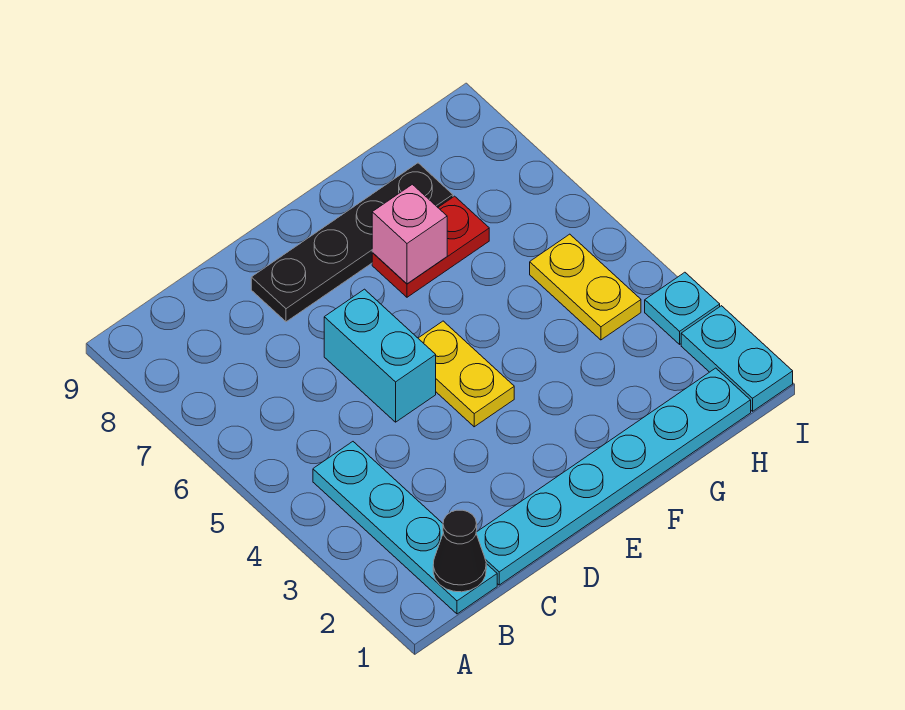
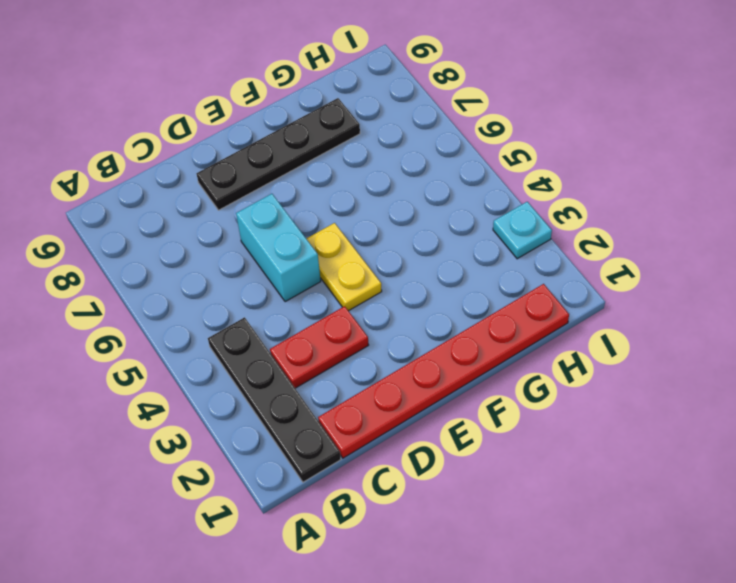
black 1x4 plate [208,317,341,482] -> cyan 1x4 plate [313,442,497,614]
red 1x6 plate [318,284,569,458] -> cyan 1x6 plate [476,368,751,585]
red 1x2 plate [270,306,368,388] -> red 1x2 plate moved to [372,196,489,297]
none -> yellow 1x2 plate [530,234,641,340]
none -> cyan 1x2 plate [681,306,793,411]

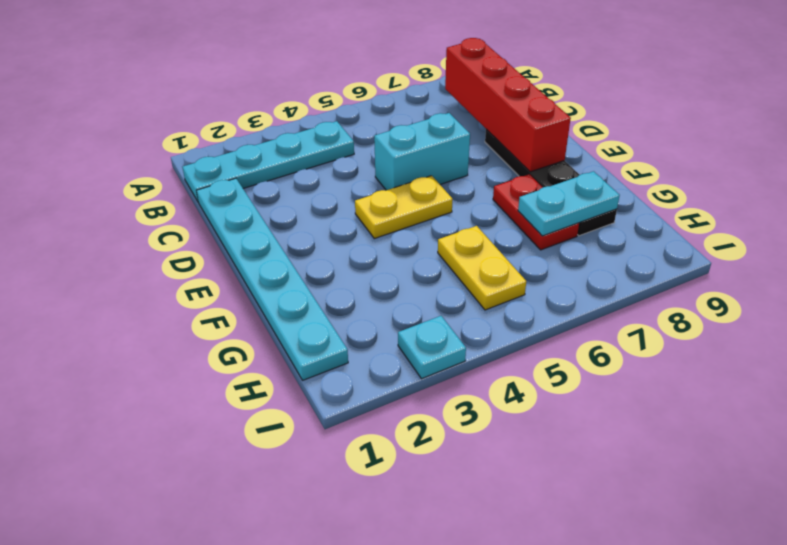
red 1x4 brick [445,38,571,172] -> none
yellow 1x2 plate [438,226,526,310] -> yellow 1x2 plate turned to [530,234,641,340]
cyan 1x2 plate [518,171,620,236] -> cyan 1x2 plate moved to [681,306,793,411]
none -> black 1x1 cone [433,510,486,592]
none -> pink 1x1 brick [372,184,447,284]

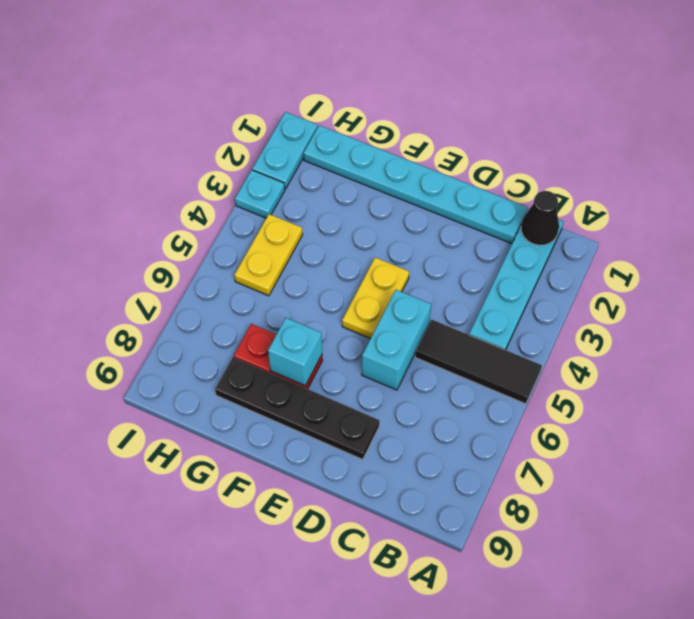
black 1x3 tile [415,320,542,404] -> none
cyan 1x1 brick [268,318,322,386] -> pink 1x1 brick [372,184,447,284]

